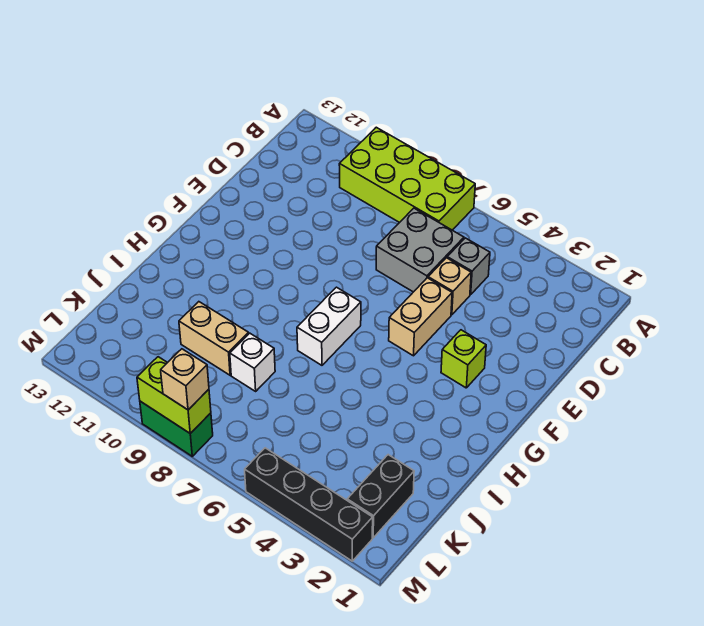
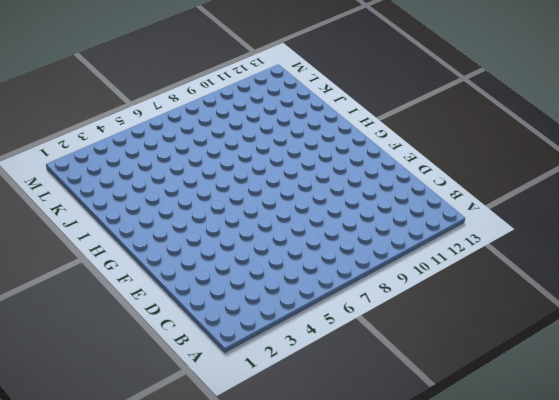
none -> lime 2x4 brick [339,127,475,230]
none -> grey 1x1 brick [447,238,490,295]
none -> grey 2x2 brick [376,208,464,292]

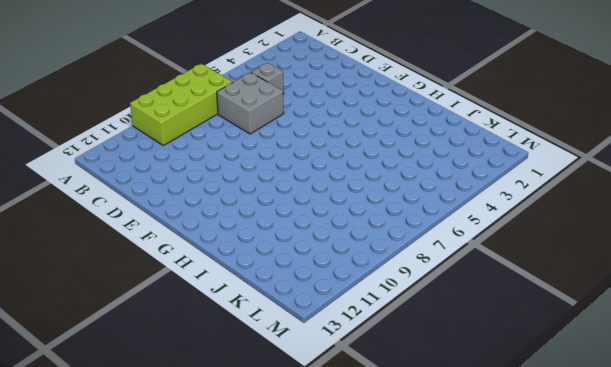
none -> tan 1x1 brick [428,258,471,315]
none -> tan 1x2 brick [389,278,452,356]
none -> lime 1x1 brick [441,330,486,388]

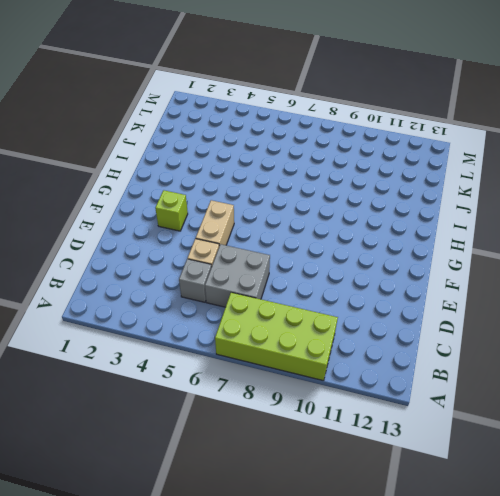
none -> white 1x2 brick [297,287,361,365]
none -> white 1x1 brick [230,333,275,391]
none -> tan 1x2 brick [179,302,249,375]

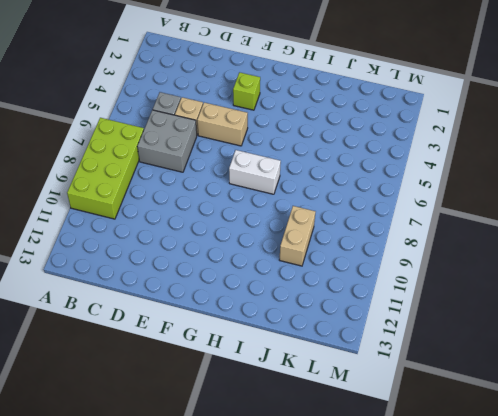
none -> white 1x1 brick [230,333,275,391]
none -> black 1x2 brick [347,455,414,538]
none -> black 1x4 brick [245,448,373,561]

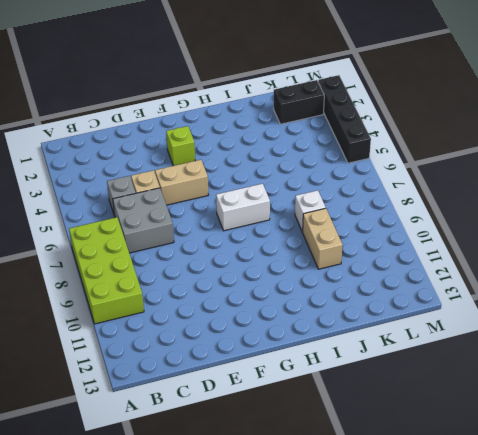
none -> green 1x2 brick [140,401,213,456]
none -> lime 1x2 brick [137,357,211,433]
none -> tan 1x1 brick [161,349,209,410]

